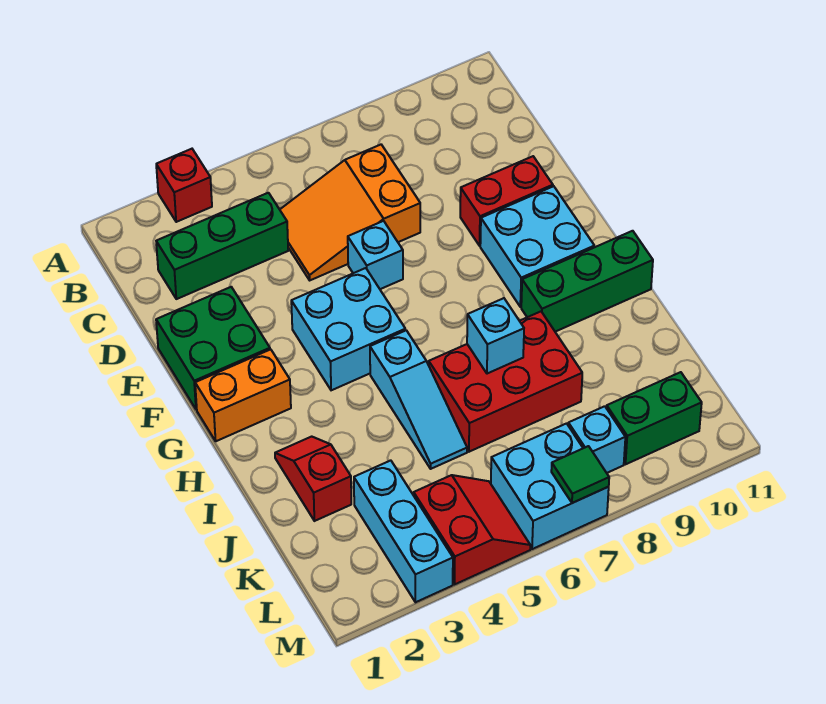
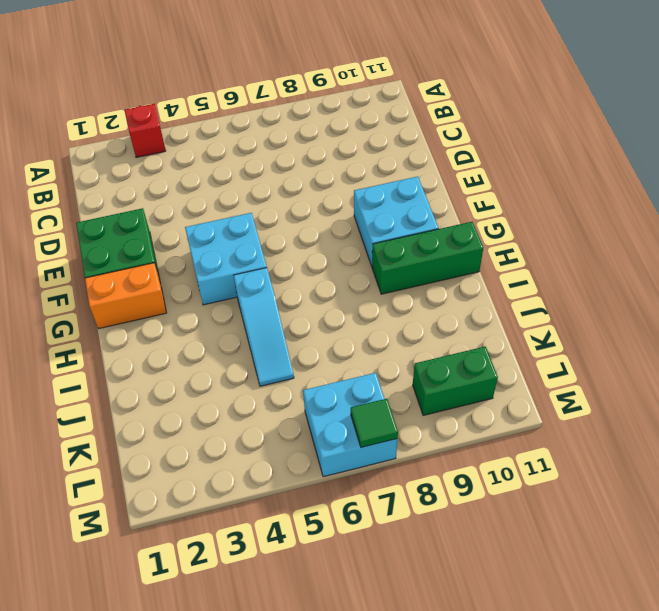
none -> green 1x3 brick [156,193,288,299]
none -> orange 2x3 slope [280,145,420,280]
none -> cyan 1x1 brick [348,221,403,289]

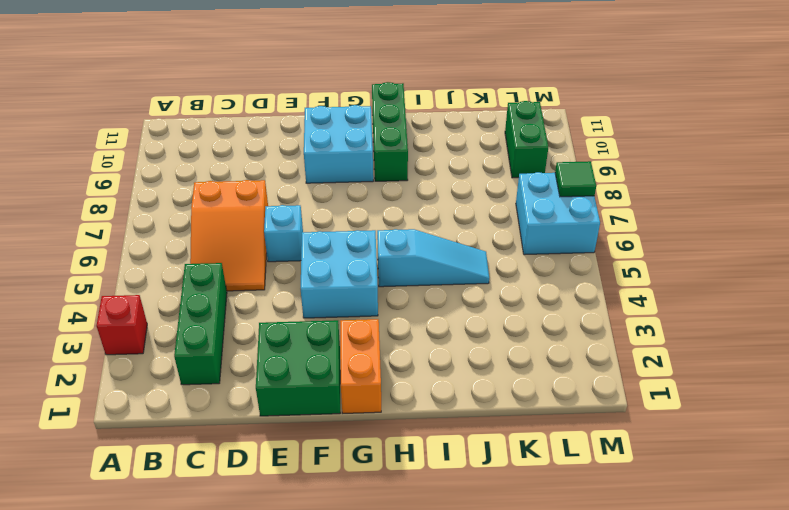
none -> red 1x2 brick [460,156,553,246]
none -> red 1x2 slope [275,437,351,521]
none -> red 2x3 brick [429,312,582,452]

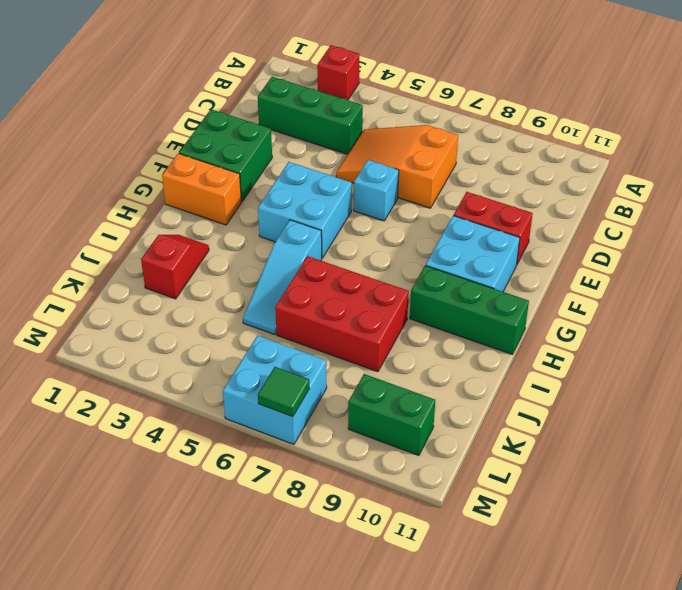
none -> cyan 1x3 brick [354,460,453,602]
none -> red 2x2 slope [414,475,530,584]
none -> cyan 1x1 brick [568,406,625,473]

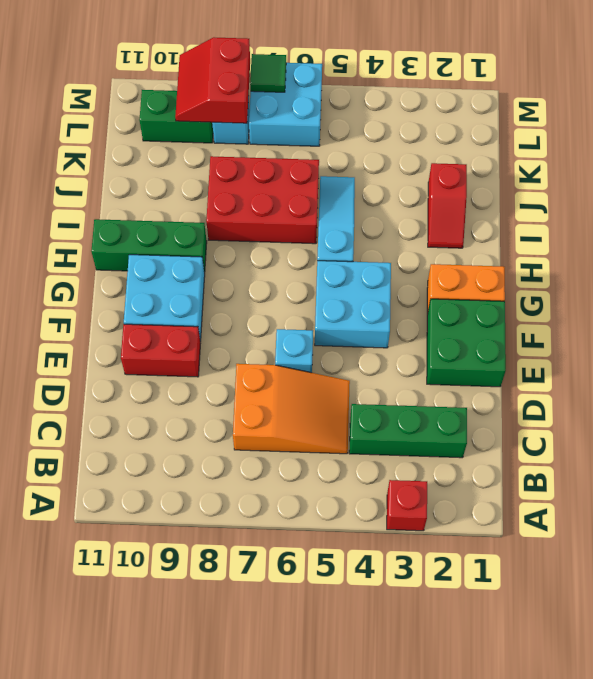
red 2x2 slope [175,37,250,123] -> red 2x2 slope moved to [414,475,530,584]
none -> cyan 1x3 brick [354,460,453,602]
none -> cyan 1x1 brick [467,298,524,374]

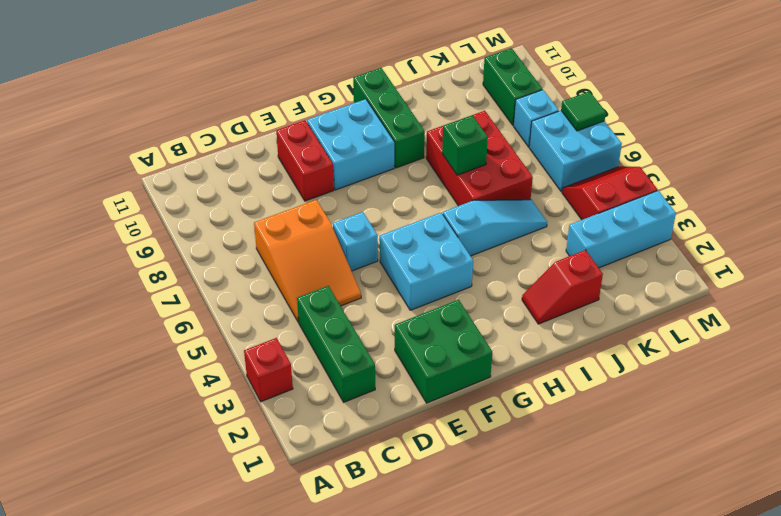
green 1x1 brick [442,115,488,175] -> cyan 1x1 brick [467,298,524,374]
none -> orange 1x2 brick [195,349,291,441]

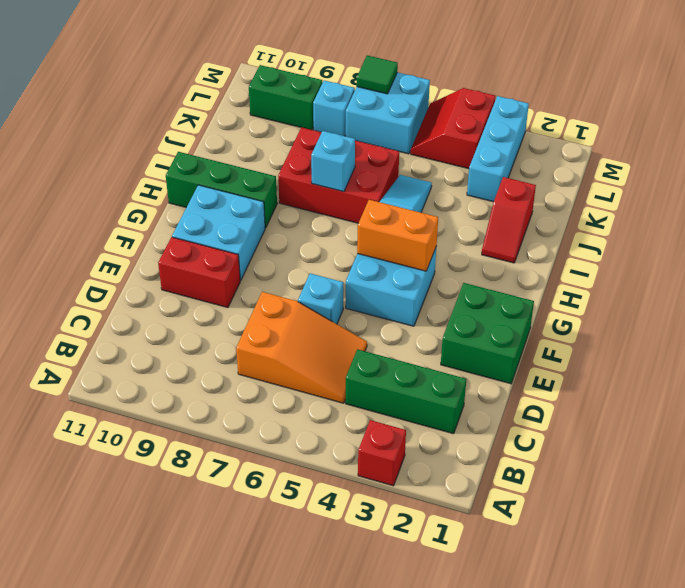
orange 1x2 brick [357,200,438,271] -> orange 1x2 brick moved to [195,349,291,441]

